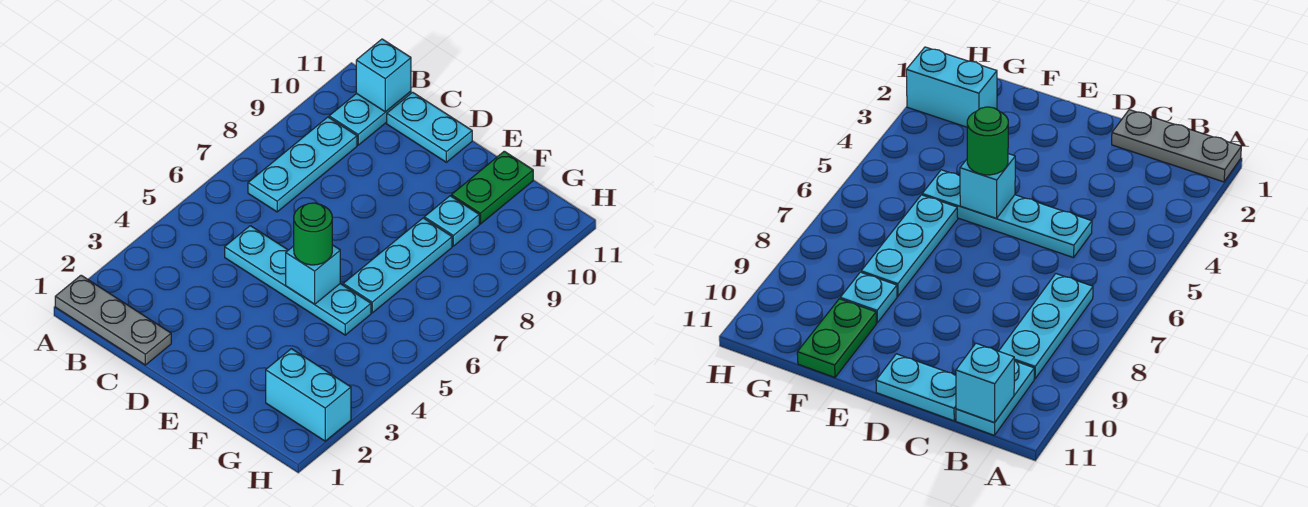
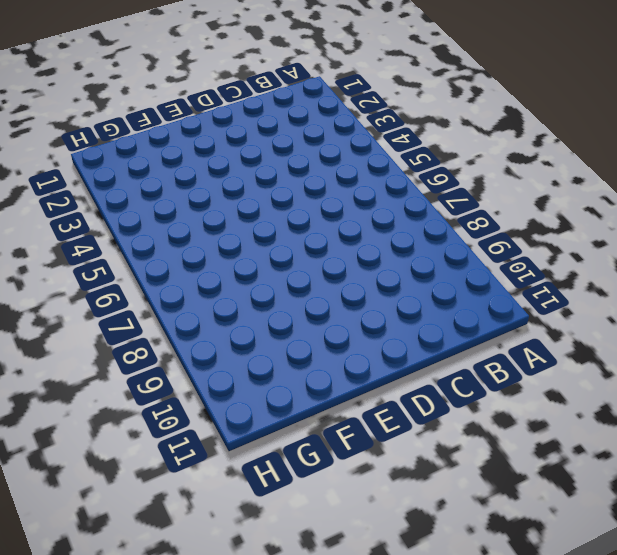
none -> grey 1x3 plate [55,275,171,365]
none -> cyan 1x3 plate [248,117,357,212]
none -> cyan 1x2 plate [329,91,411,145]

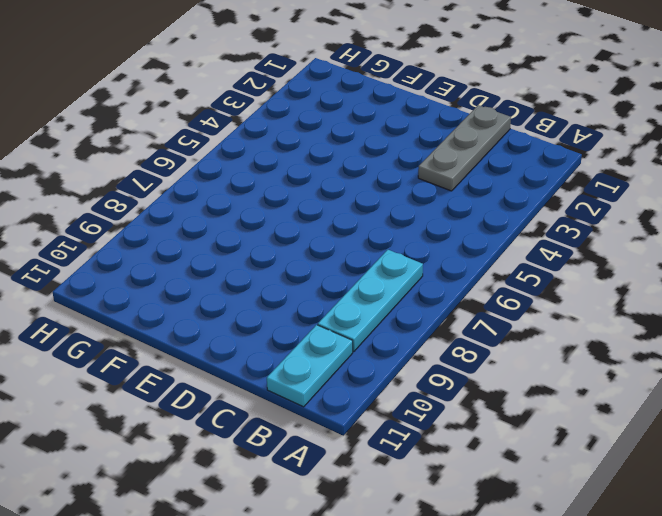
grey 1x3 plate [418,105,511,191] -> grey 1x3 plate turned to [55,275,171,365]
none -> cyan 1x4 plate [225,226,371,335]
none -> cyan 1x2 plate [387,92,472,162]
none -> cyan 1x3 plate [343,218,452,313]

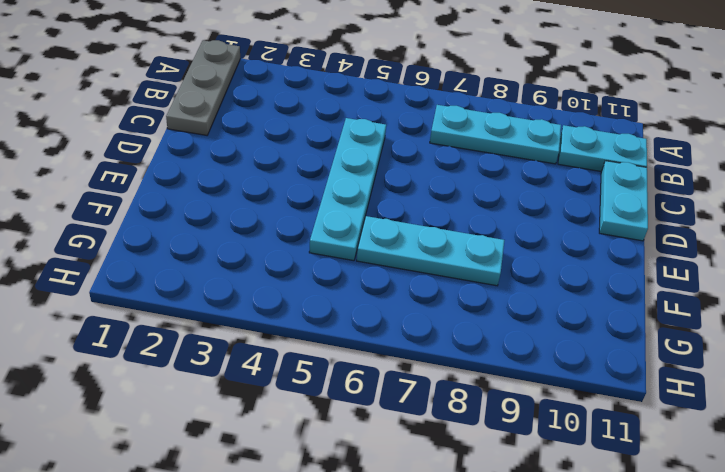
none -> cyan 1x1 plate [424,196,479,246]
none -> green 1x2 plate [451,151,533,224]
none -> cyan 1x2 brick [266,349,351,441]

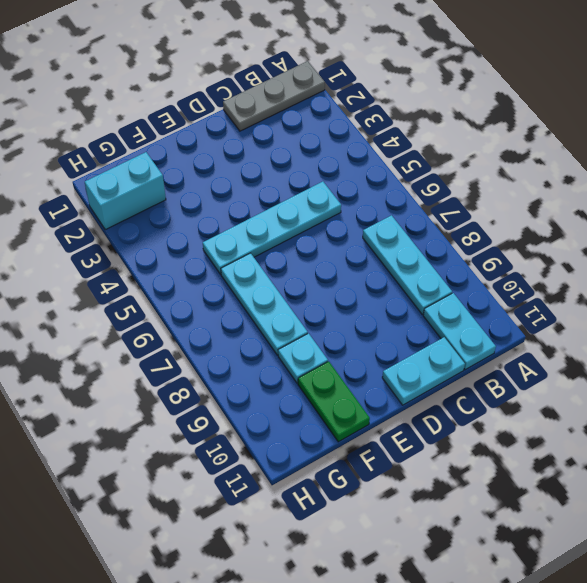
none -> cyan 1x1 brick [356,39,411,112]
none -> cyan 1x1 brick [286,245,340,304]
none -> green 1x1 round brick [294,203,332,265]

